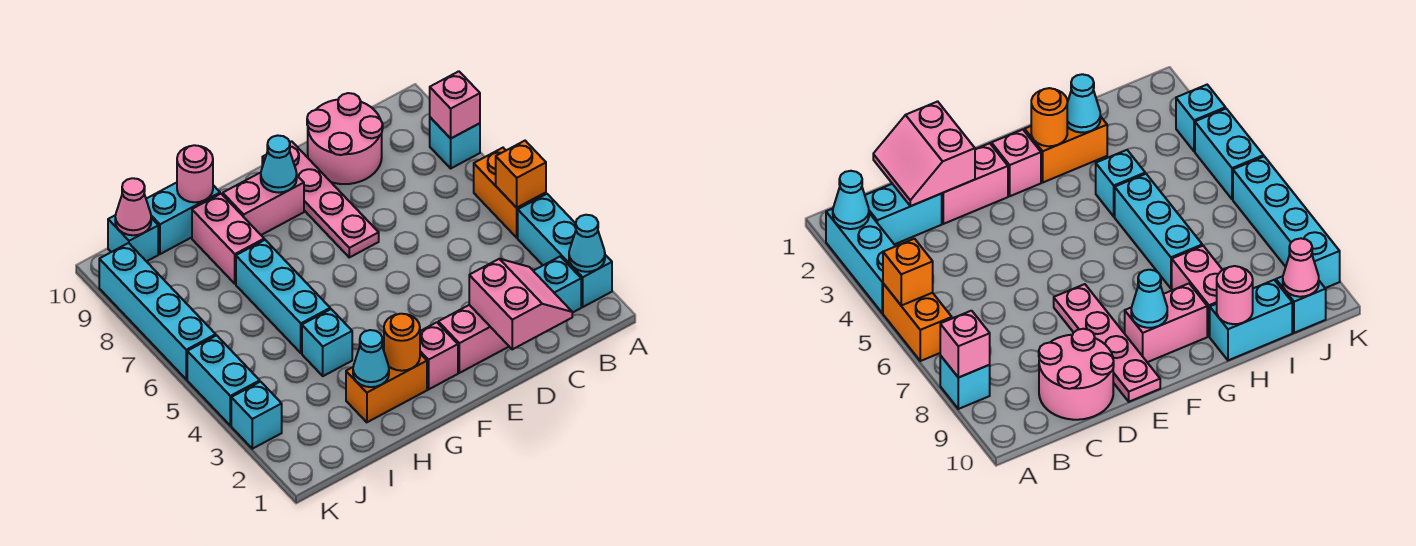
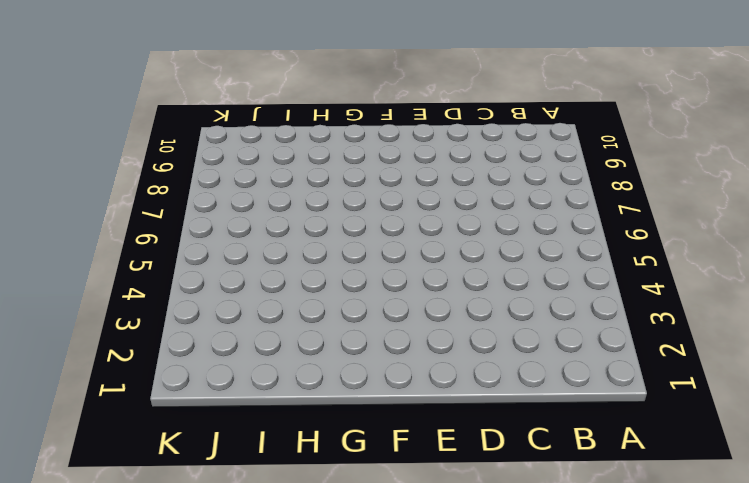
none -> cyan 1x3 brick [518,194,612,307]
none -> orange 1x2 brick [474,148,546,238]
none -> cyan 1x1 brick [430,117,480,168]

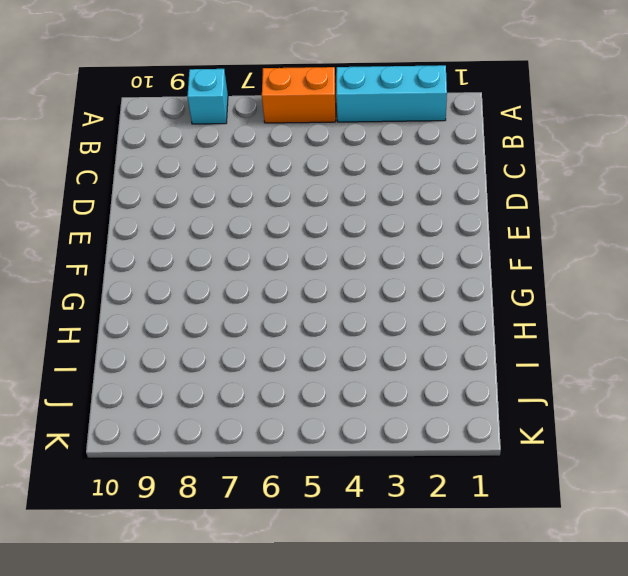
none -> cyan 1x2 brick [534,257,581,313]
none -> pink 2x2 round brick [307,93,383,184]
none -> pink 1x2 brick [438,305,509,373]

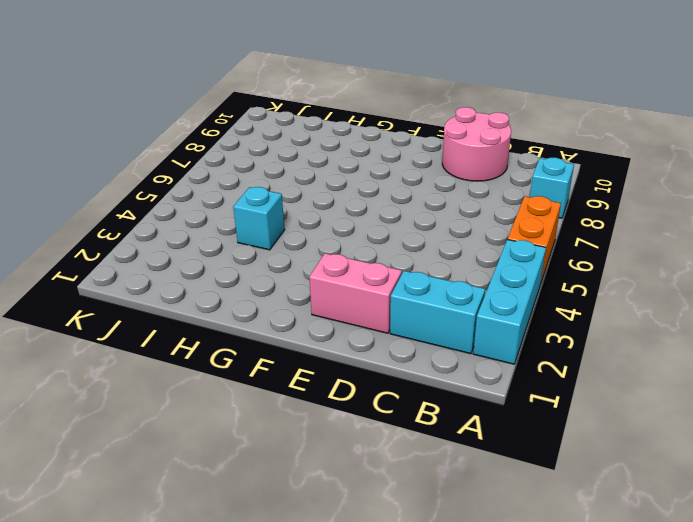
none -> pink 1x4 plate [262,141,379,257]
none -> pink 1x1 brick [420,322,458,389]
none -> pink 1x2 brick [223,173,304,235]

